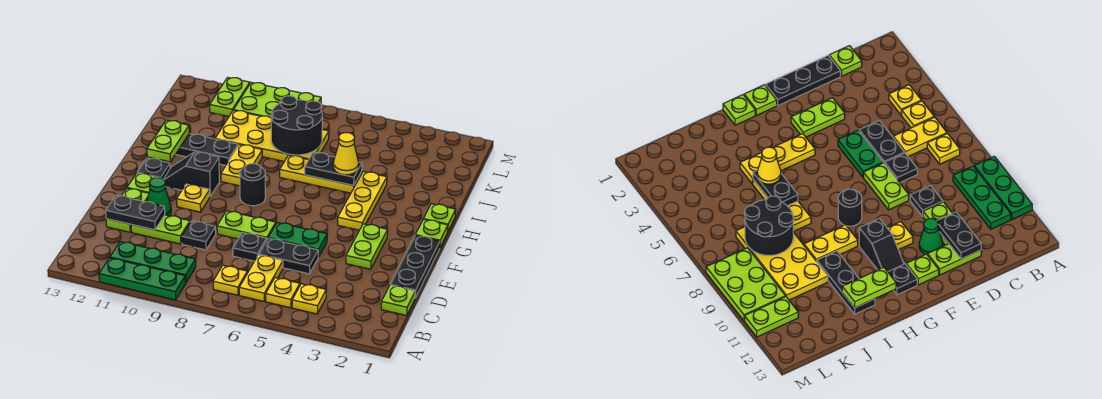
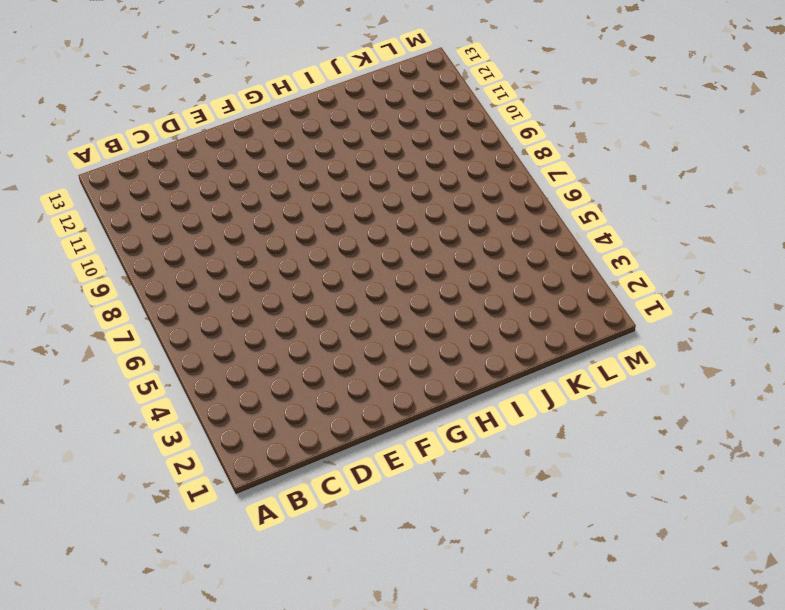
none -> green 1x3 plate [99,258,186,300]
none -> yellow 1x1 plate [292,284,326,314]
none -> yellow 1x1 plate [266,278,300,308]
none -> yellow 1x2 plate [239,255,283,301]

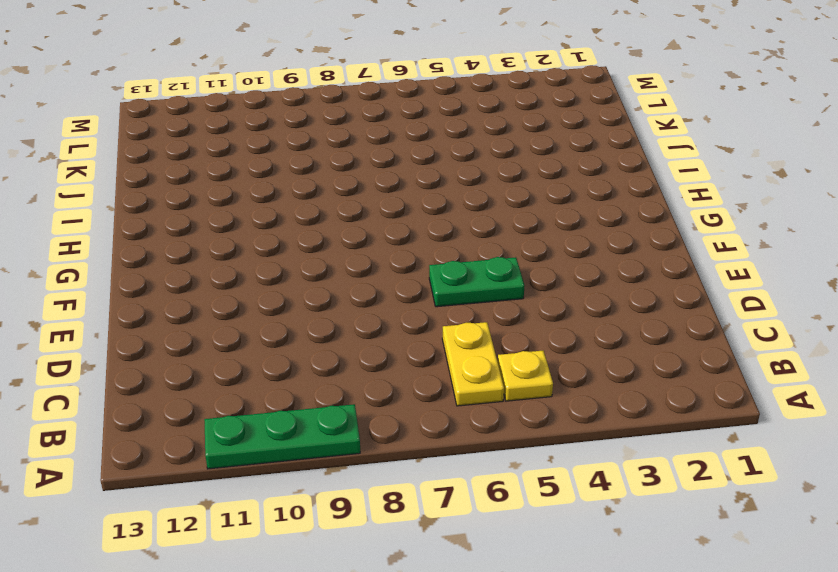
none -> yellow 1x1 plate [292,284,326,314]
none -> yellow 1x1 plate [213,265,247,295]
none -> green 1x3 plate [110,242,196,282]
none -> lime 1x1 plate [381,285,415,316]

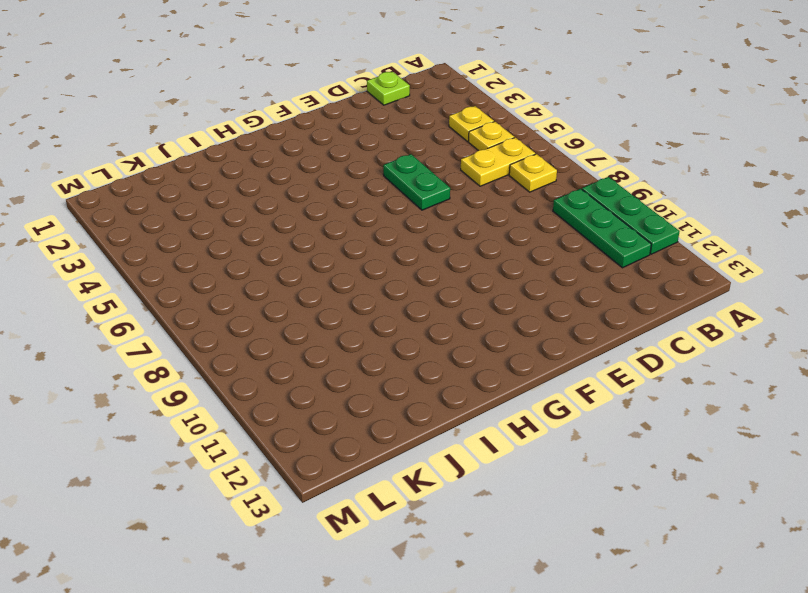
none -> black 1x3 plate [390,236,440,298]
none -> black 1x2 plate [259,239,318,274]
none -> black 1x1 plate [233,233,267,261]
none -> black 1x1 plate [182,221,216,250]

